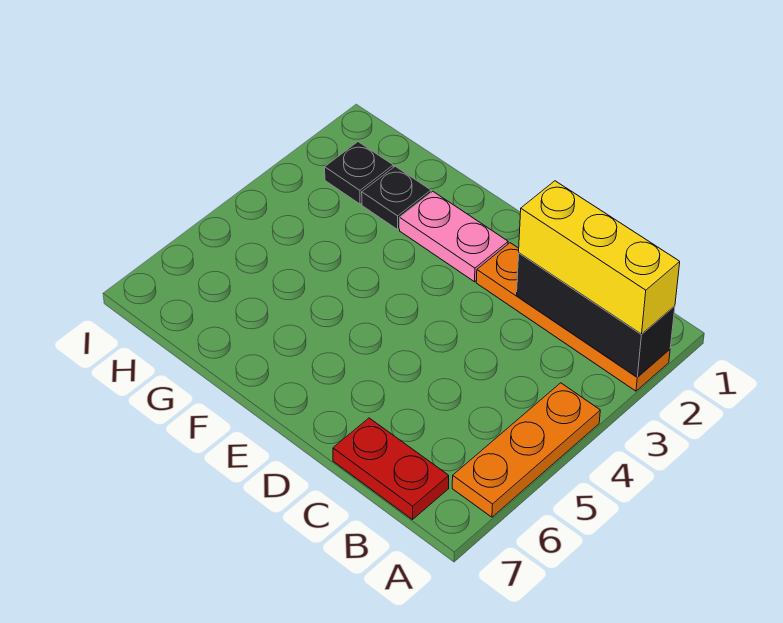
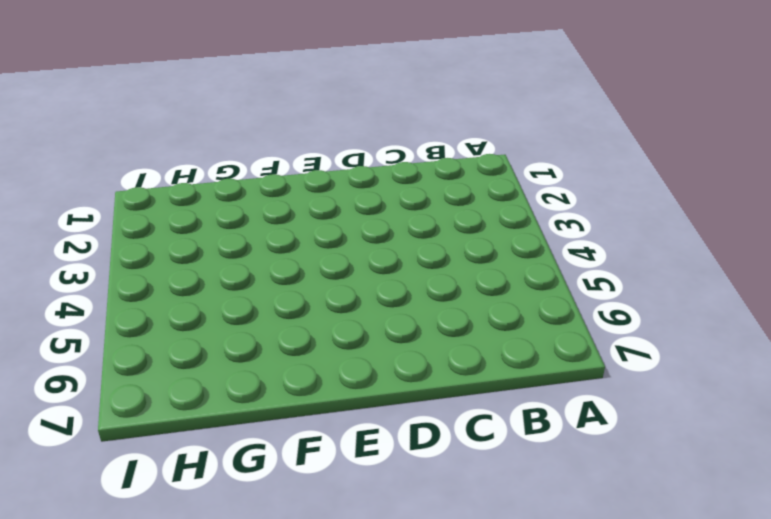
none -> orange 1x4 plate [476,243,670,391]
none -> orange 1x3 plate [452,383,600,517]

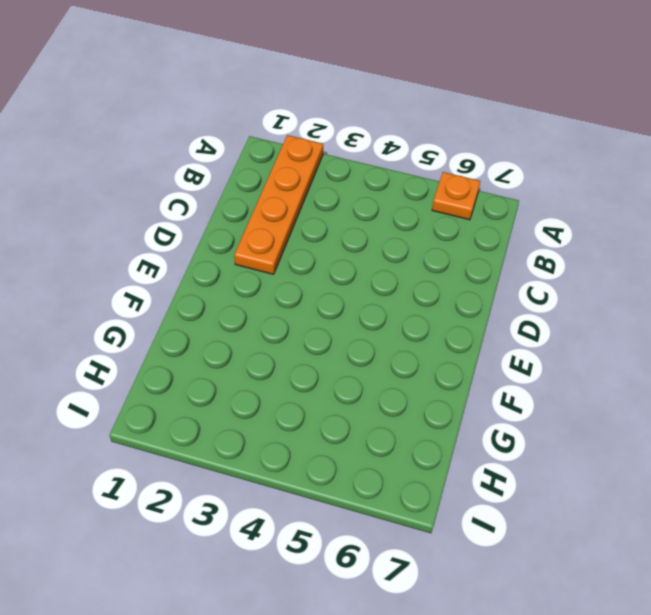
orange 1x1 plate [432,172,480,220] -> orange 1x3 plate [452,383,600,517]
none -> red 1x2 plate [333,418,449,519]
none -> pink 1x2 plate [400,191,508,282]

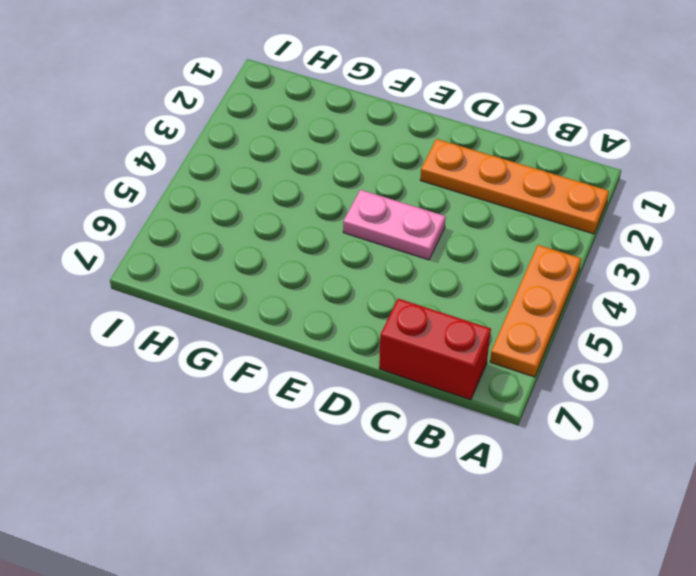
red 1x2 brick [379,299,491,400] -> red 1x2 plate [333,418,449,519]
pink 1x2 plate [343,190,446,260] -> pink 1x2 plate moved to [400,191,508,282]
none -> black 1x1 plate [362,166,431,229]
none -> black 1x1 plate [325,142,393,204]

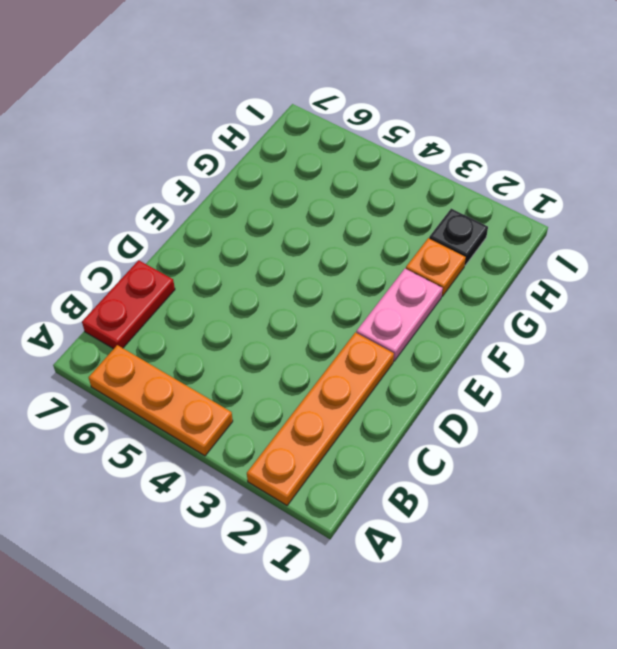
orange 1x1 plate [406,238,466,296] -> black 1x1 plate [362,166,431,229]
none -> black 1x3 brick [517,253,675,377]
none -> yellow 1x3 brick [519,181,680,334]

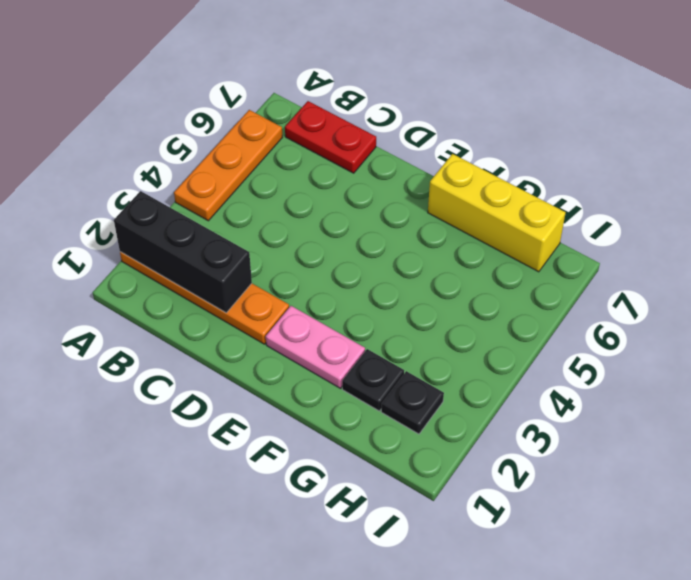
yellow 1x3 brick [428,154,566,272] -> yellow 1x3 brick moved to [519,181,680,334]

